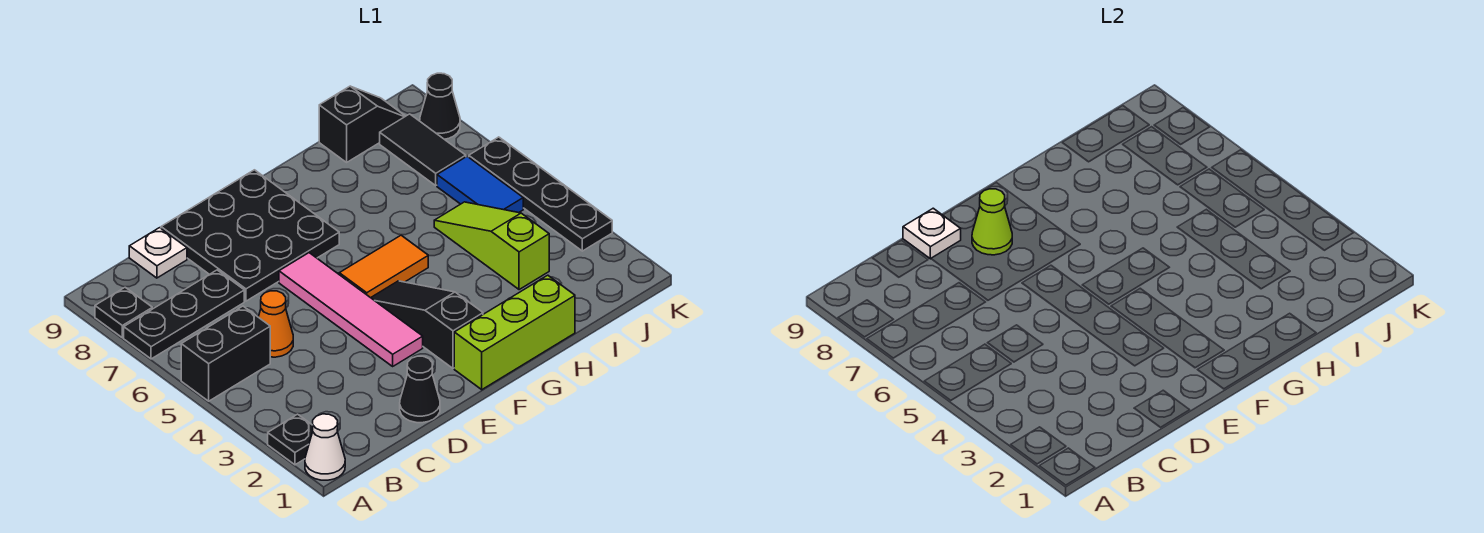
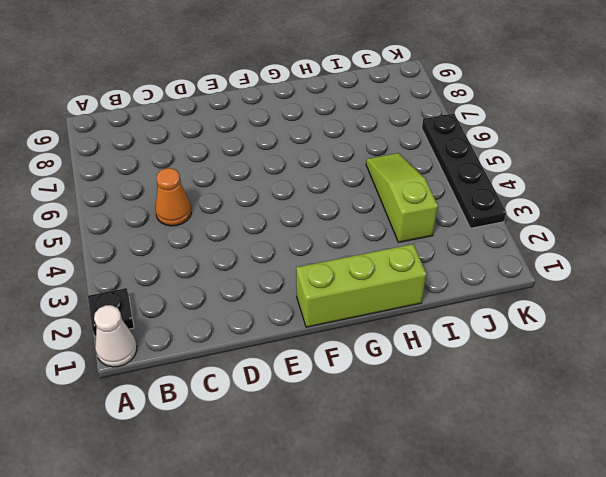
none -> black 1x2 brick [181,306,270,401]
none -> black 1x3 plate [124,270,244,359]
none -> black 1x1 plate [95,287,152,338]

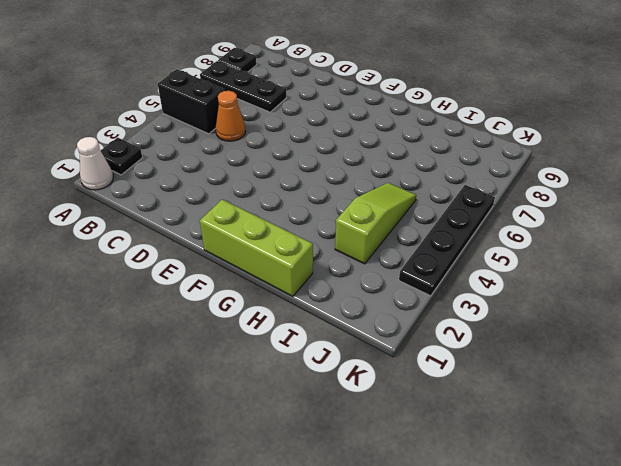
none -> white 1x1 plate [129,228,187,278]
none -> black 1x1 cone [400,356,440,423]
none -> black 3x3 plate [161,170,339,301]

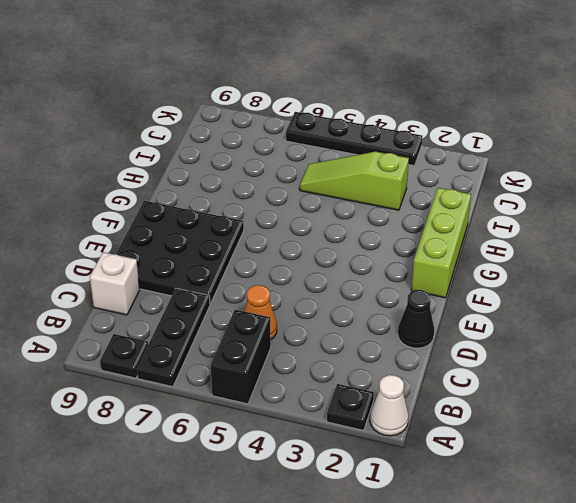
white 1x1 brick [90,252,140,315] -> white 1x1 plate [129,228,187,278]
none -> pink 1x4 tile [279,253,423,366]
none -> black 1x3 slope [371,281,483,368]
none -> orange 1x2 tile [339,235,428,298]

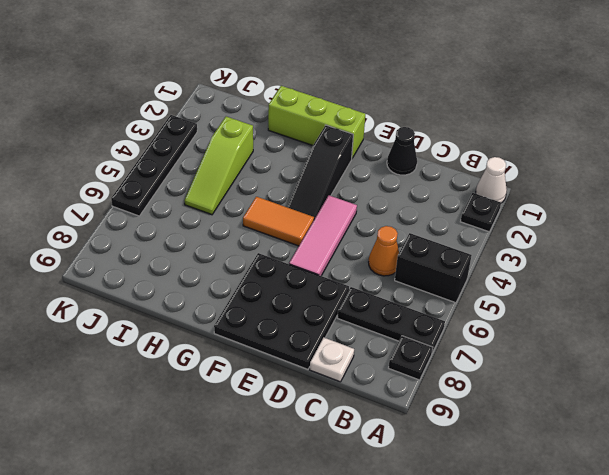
pink 1x3 tile [289,195,357,276] -> pink 1x4 tile [279,253,423,366]
none -> black 1x2 slope [319,86,405,162]
none -> blue 1x2 tile [437,156,523,213]
none -> black 1x2 tile [380,114,466,185]

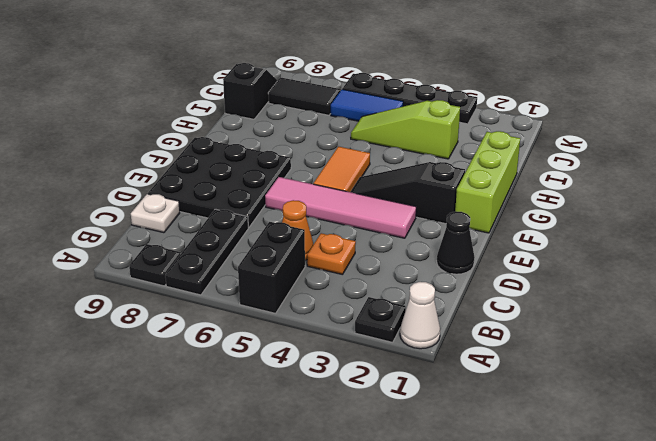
orange 1x1 plate [307,233,356,275] -> none
none -> black 1x1 cone [420,73,460,139]
none -> white 1x1 plate [903,208,961,259]
none -> lime 1x1 cone [972,189,1012,255]

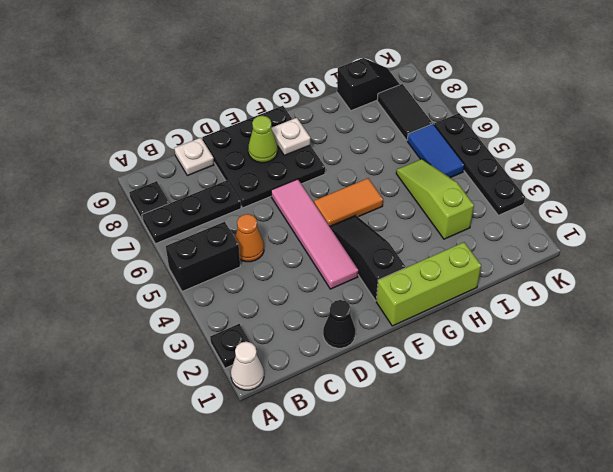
white 1x1 plate [271,118,310,155] -> white 1x1 plate moved to [903,208,961,259]
none -> black 1x1 cone [420,73,460,139]

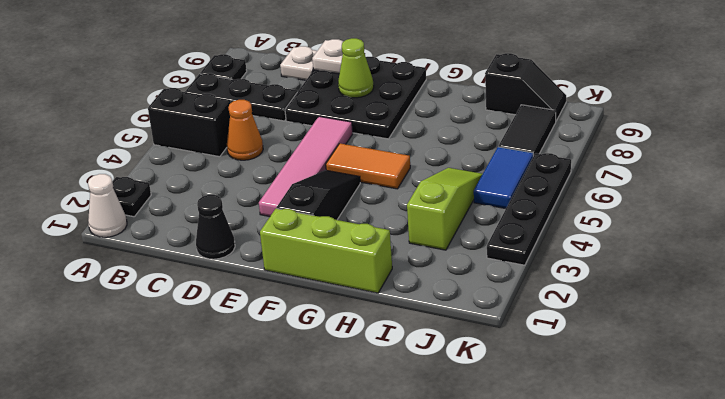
none -> black 1x1 cone [420,73,460,139]

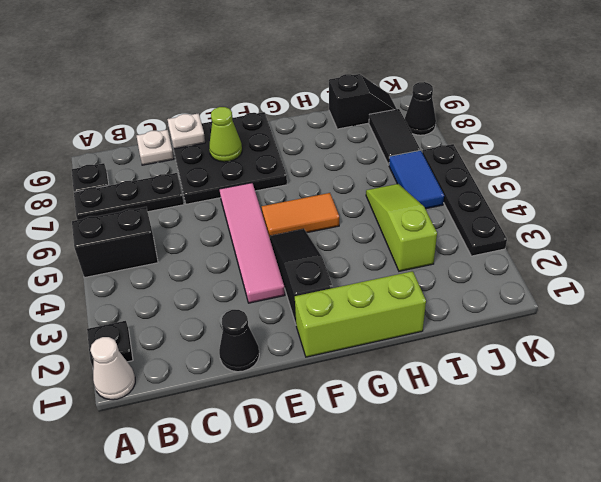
none -> orange 1x1 cone [259,291,293,357]

